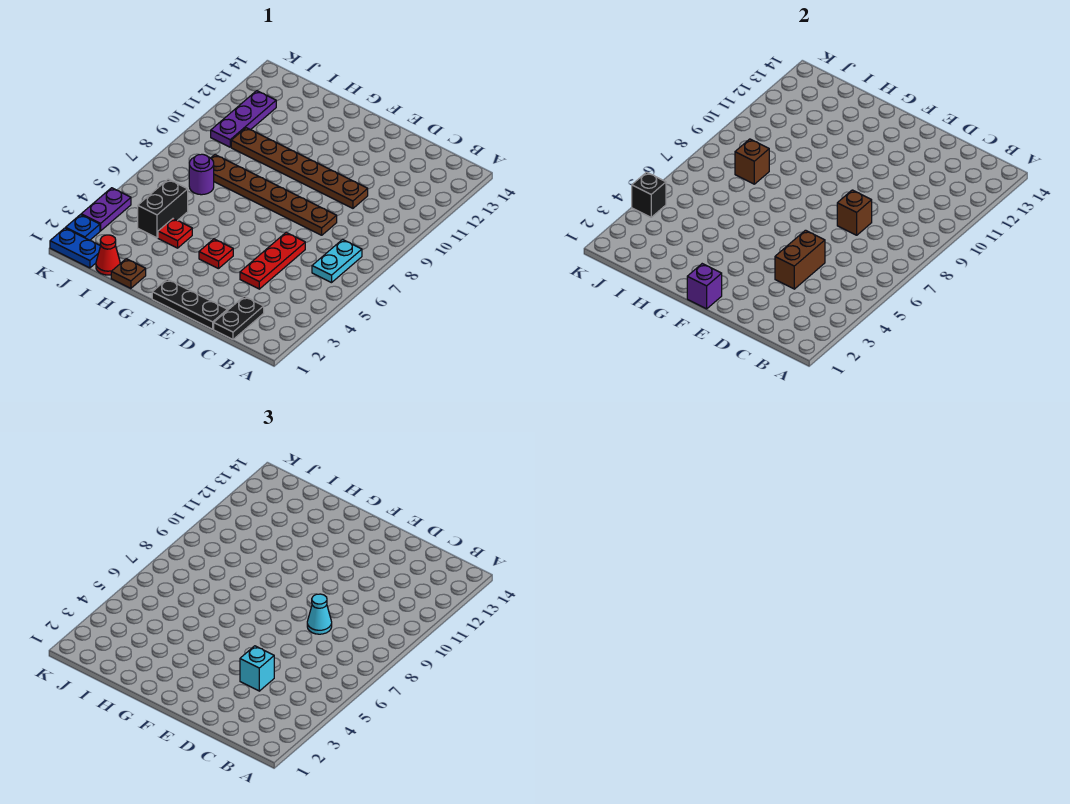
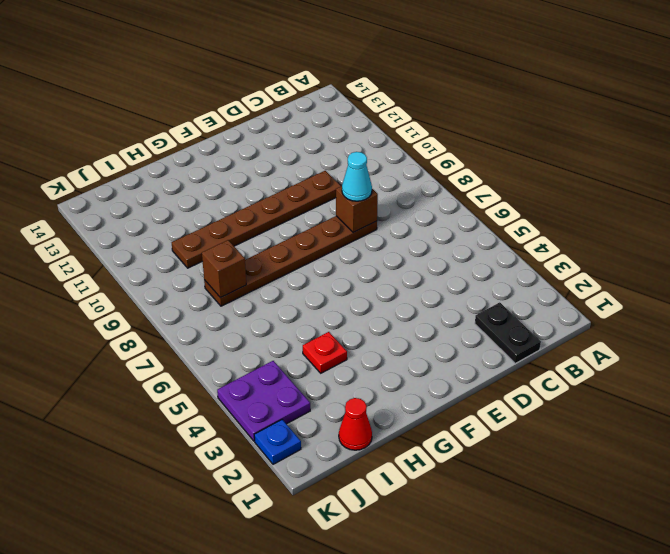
purple 2x2 plate [217,361,310,441] -> purple 1x2 plate [81,188,131,231]
none -> cyan 1x2 plate [312,239,362,283]
none -> black 1x3 plate [152,279,228,329]
none -> red 1x3 plate [240,233,305,289]

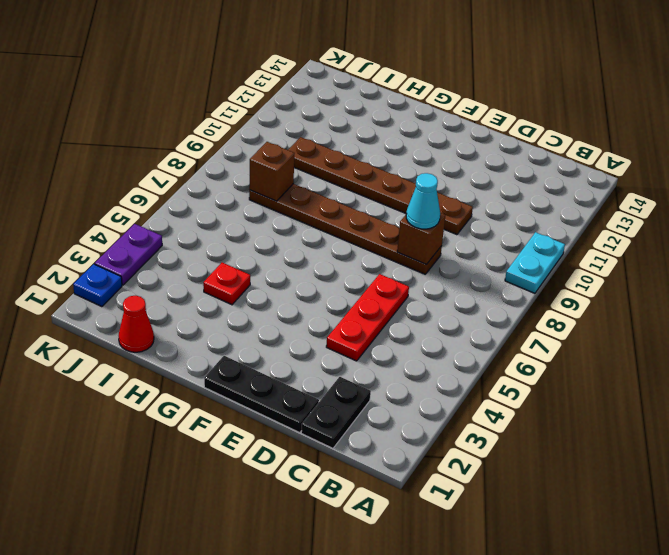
cyan 1x2 plate [505,232,565,293] -> cyan 1x2 plate moved to [312,239,362,283]
none -> red 1x1 plate [199,239,233,269]
none -> brown 1x1 plate [111,259,146,288]
none -> black 1x2 brick [138,179,188,238]

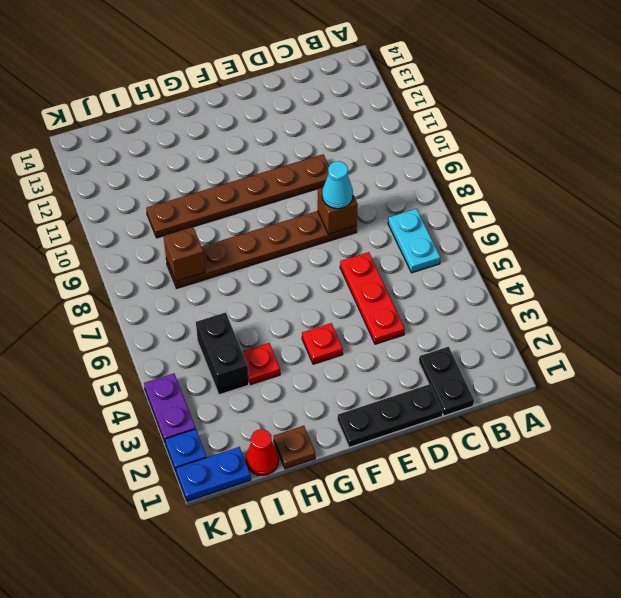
none -> purple 1x1 round brick [189,154,214,195]
none -> purple 1x3 plate [211,91,276,147]
none -> brown 1x2 brick [775,230,825,289]

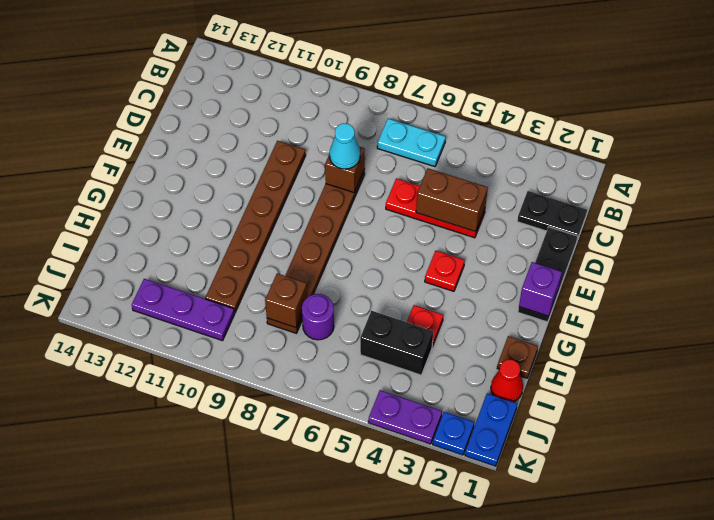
none -> black 1x1 brick [632,172,666,217]
none -> cyan 1x1 brick [240,646,274,691]

